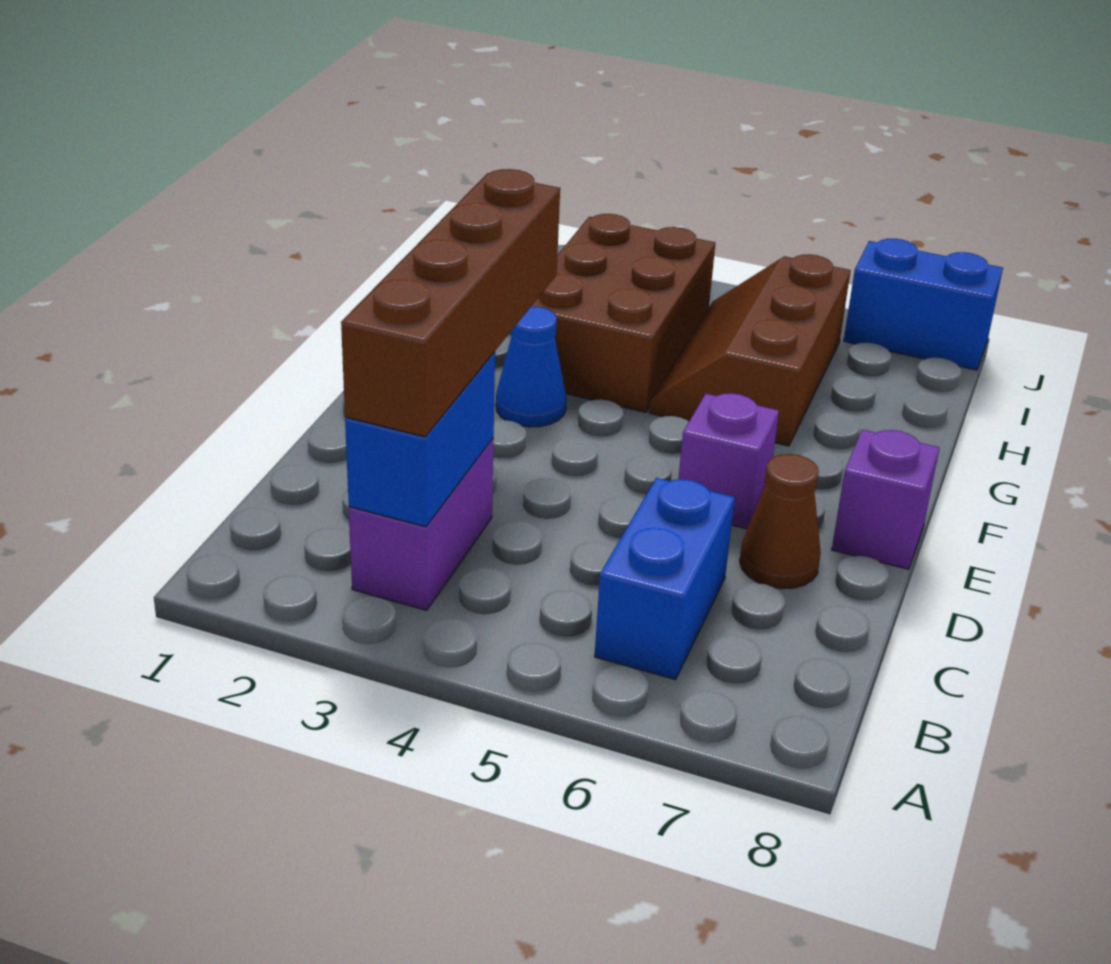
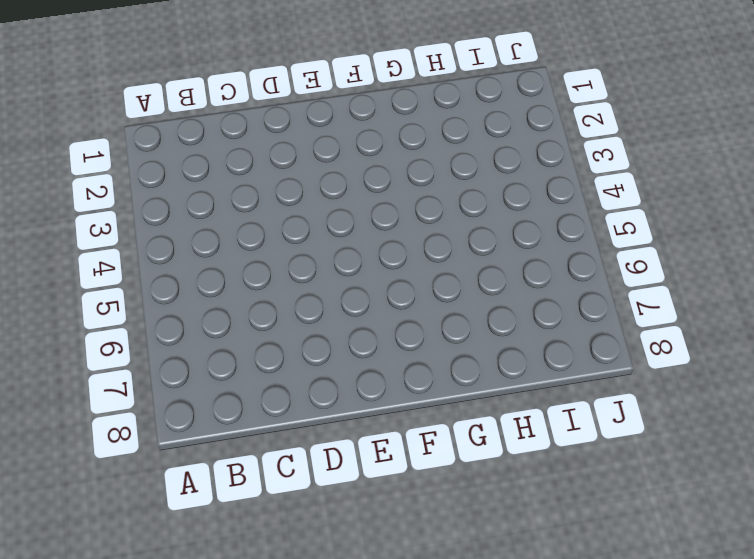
none -> purple 1x2 brick [349,438,494,610]
none -> blue 1x2 brick [595,478,735,679]

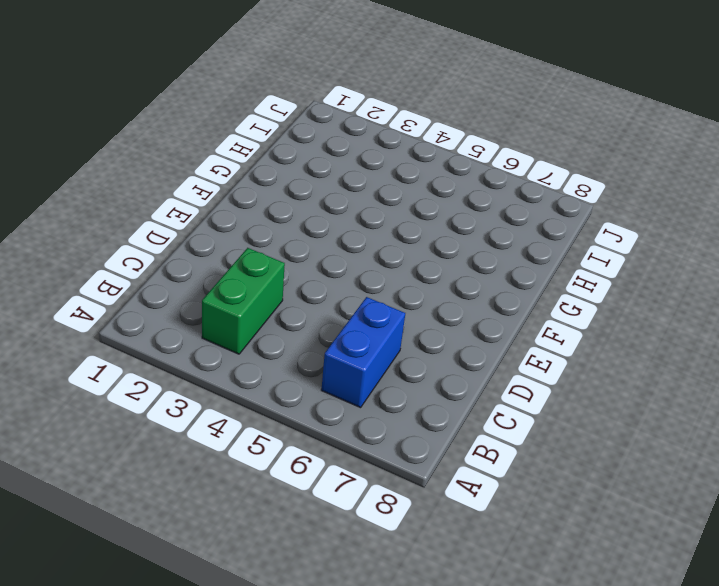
green 1x2 brick [202,248,285,354] -> purple 1x2 brick [349,438,494,610]
none -> brown 1x1 cone [740,454,821,589]
none -> purple 1x1 brick [678,393,779,529]

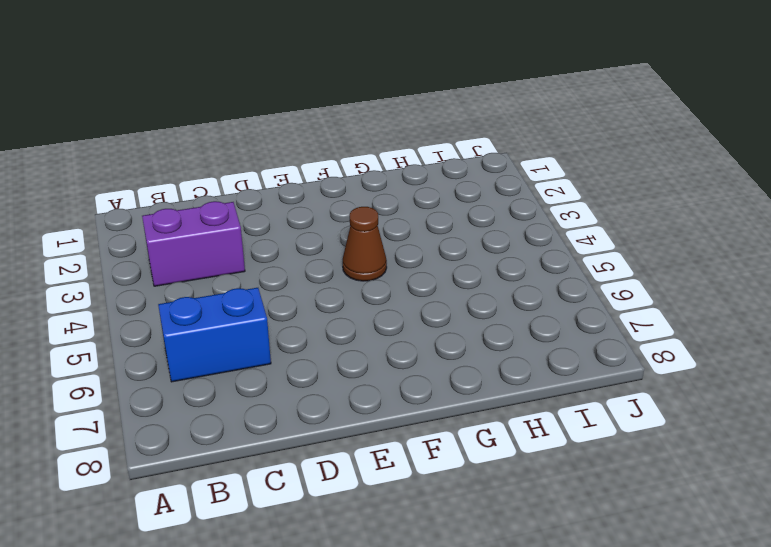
brown 1x1 cone [343,207,387,281] -> brown 1x1 cone moved to [740,454,821,589]
none -> purple 1x1 brick [678,393,779,529]
none -> purple 1x1 brick [832,430,940,569]

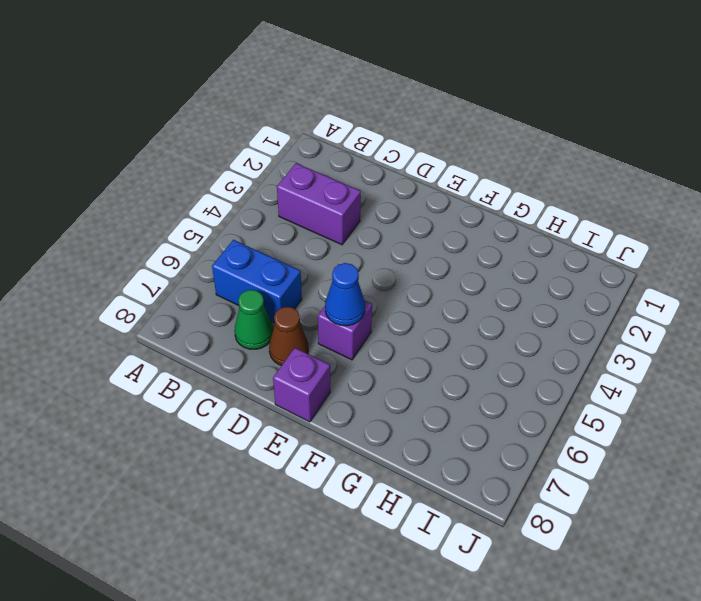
green 1x1 cone [234,290,273,349] -> none
blue 1x1 cone [325,263,365,326] -> blue 1x1 cone moved to [496,307,566,427]
none -> brown 2x3 brick [531,214,715,412]
none -> brown 2x3 slope [650,254,851,446]

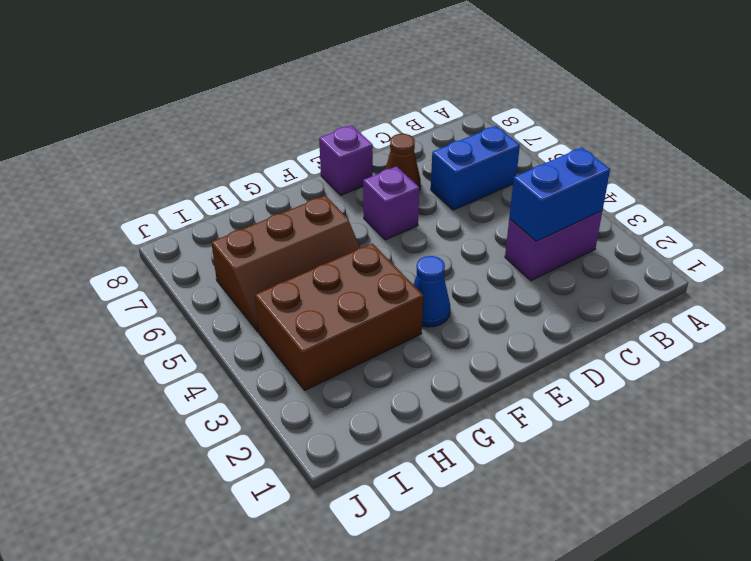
none -> blue 1x2 brick [844,239,1003,370]
none -> brown 1x4 brick [341,169,560,437]

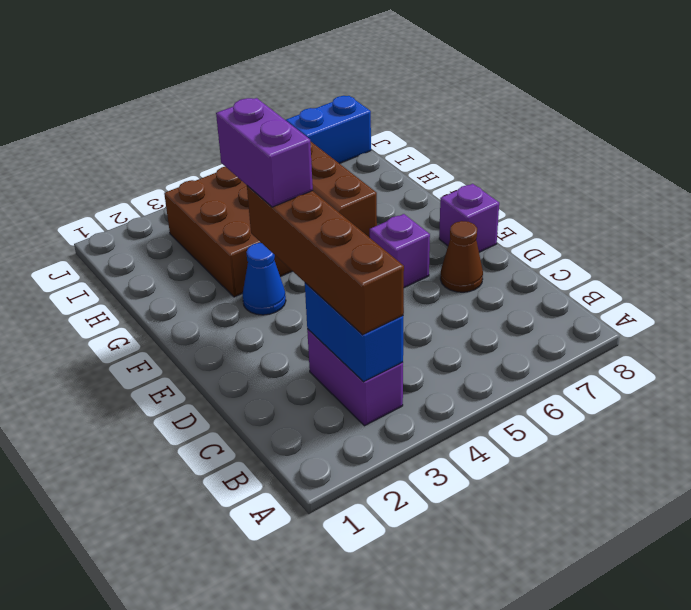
purple 1x2 brick [216,98,313,207] -> none
none -> blue 1x2 brick [595,478,735,679]

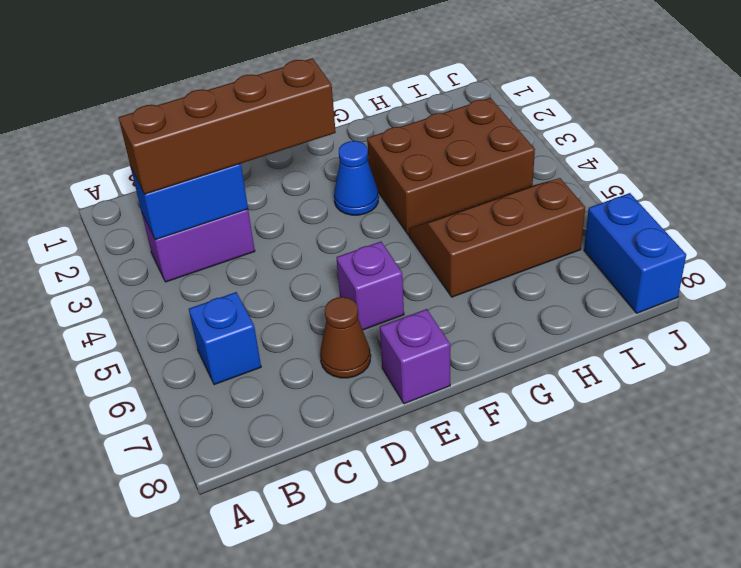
blue 1x1 brick [189,292,261,385] -> blue 1x2 brick [595,478,735,679]

